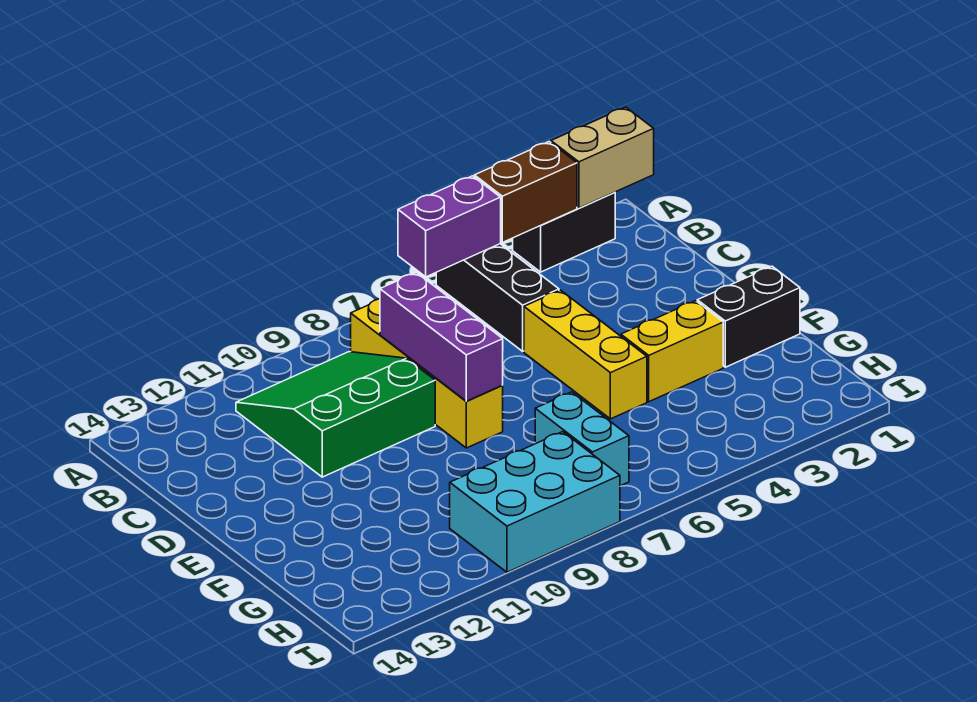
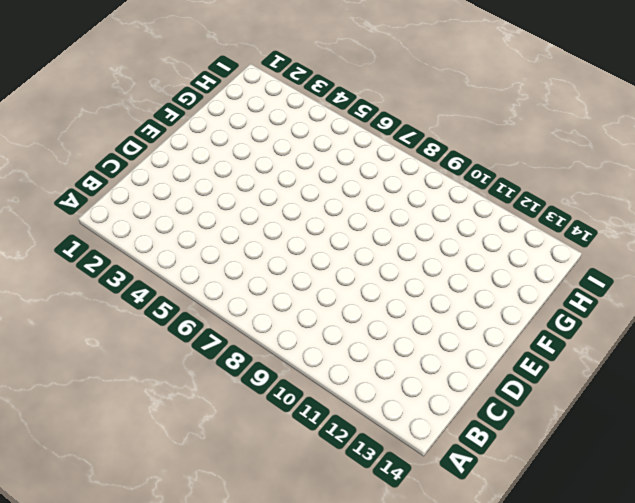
none -> black 1x2 brick [513,192,615,272]
none -> black 1x3 brick [436,244,559,351]
none -> yellow 1x4 brick [351,299,503,448]

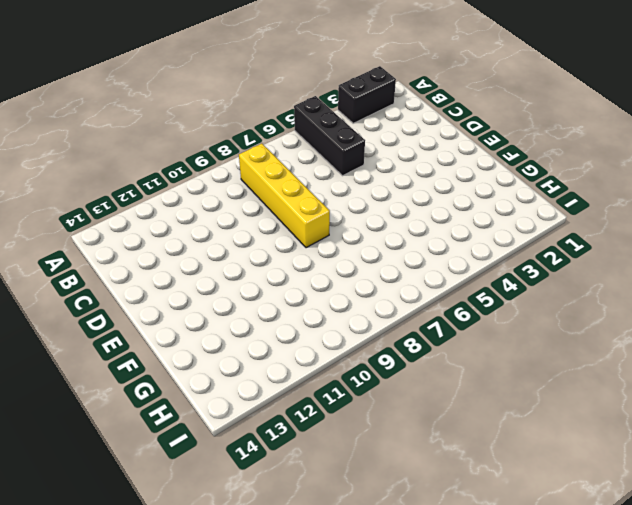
none -> green 3x3 slope [236,352,435,477]
none -> yellow 1x3 brick [524,290,647,419]
none -> black 1x2 brick [697,266,800,367]

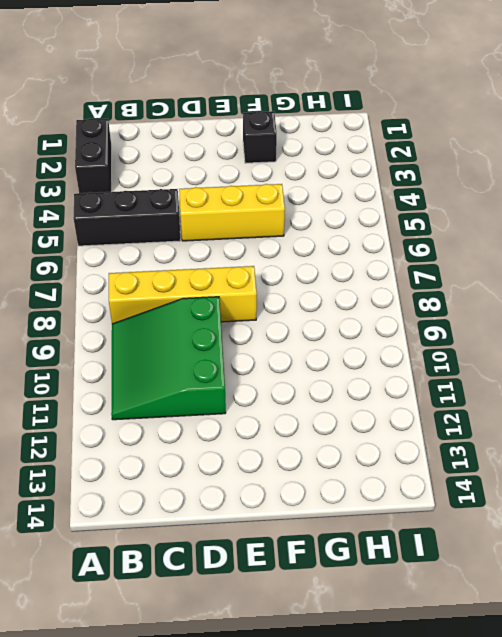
black 1x1 brick [243,111,277,163] -> black 1x2 brick [697,266,800,367]
none -> yellow 1x2 brick [621,301,723,402]
none -> cyan 1x2 brick [535,392,629,486]
none -> cyan 2x3 brick [450,432,620,572]

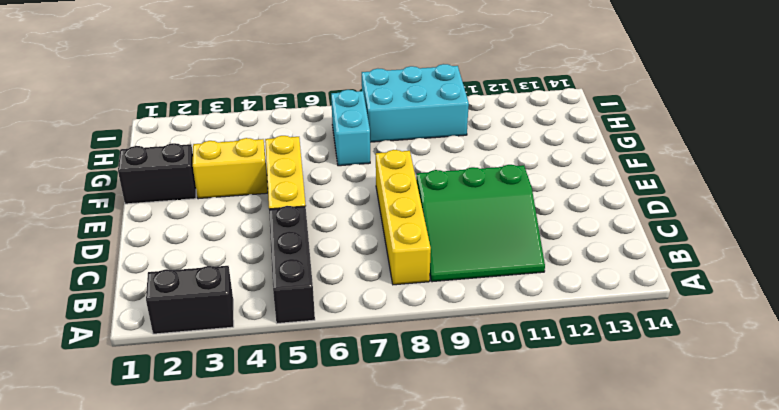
none -> tan 1x2 brick [551,107,654,208]
none -> brown 1x2 brick [474,142,577,242]
none -> purple 1x2 brick [398,176,501,277]

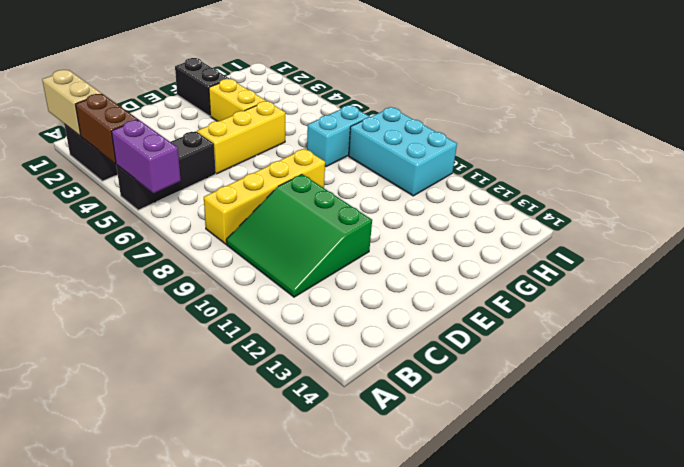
none -> purple 1x3 brick [380,272,503,401]

